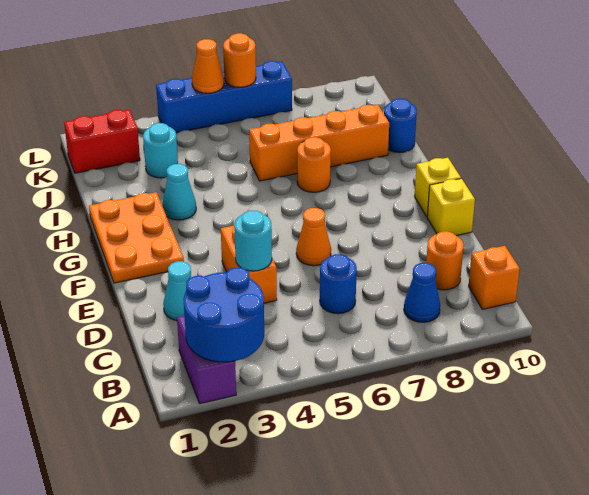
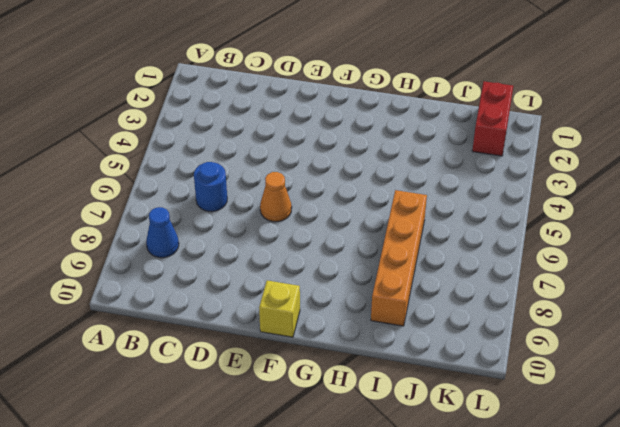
none -> purple 1x2 brick [177,316,236,404]
none -> orange 1x1 brick [469,246,520,309]
none -> orange 1x1 round brick [426,231,464,290]

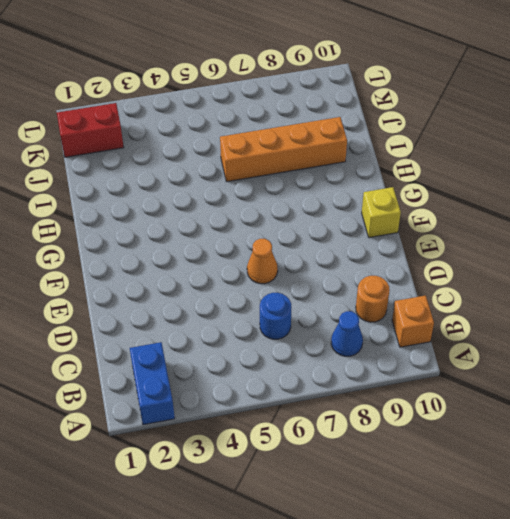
blue 1x2 brick [130,342,175,425] -> purple 1x2 brick [177,316,236,404]
none -> cyan 1x1 cone [163,261,191,321]
none -> orange 1x2 brick [221,226,277,303]
none -> yellow 1x1 brick [427,179,475,236]

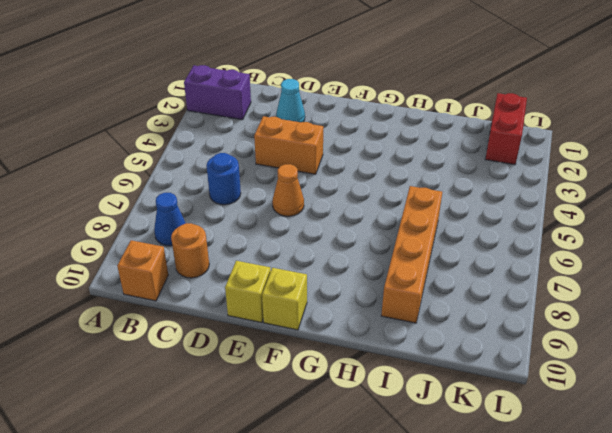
none -> orange 2x3 plate [89,192,184,283]
none -> cyan 1x1 cone [162,164,196,220]
none -> orange 1x1 round brick [297,137,331,192]

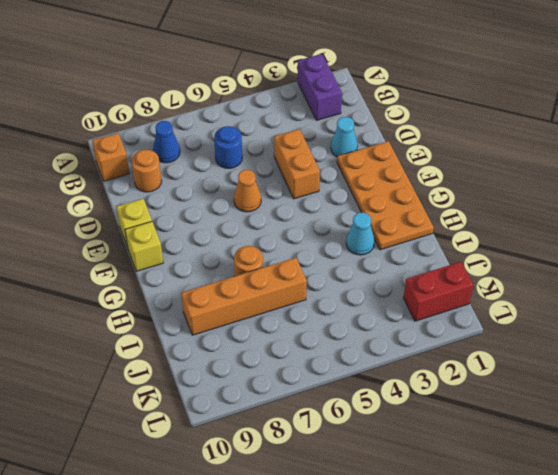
orange 2x4 plate [337,141,434,250] -> orange 2x3 plate [89,192,184,283]
none -> blue 1x1 round brick [384,99,417,153]
none -> cyan 1x1 round brick [143,123,178,178]
none -> blue 1x4 brick [156,61,292,133]

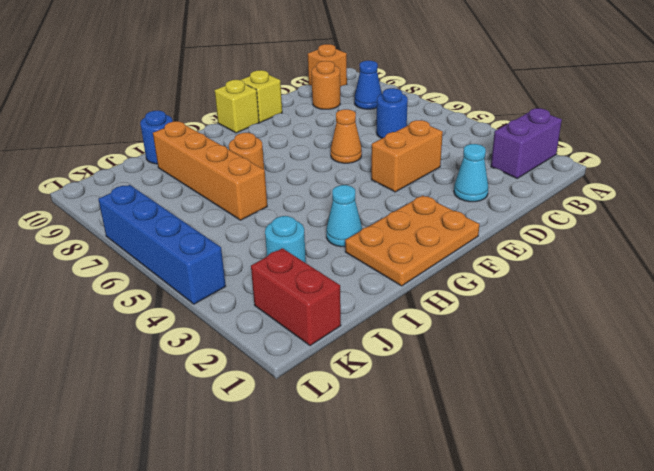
none -> blue 2x2 round brick [184,267,264,362]
none -> cyan 1x1 round brick [234,211,272,271]
none -> orange 1x1 cone [192,39,224,93]

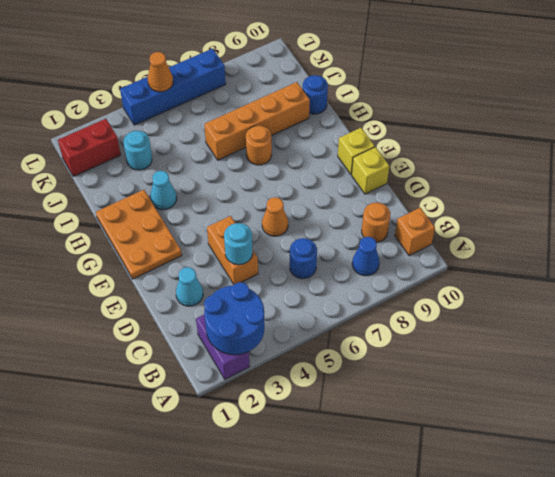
none -> orange 1x1 round brick [223,33,256,87]

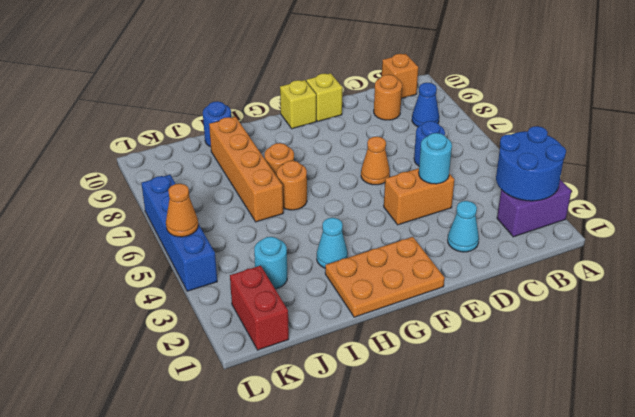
orange 1x1 round brick [277,161,307,210] -> orange 1x1 round brick moved to [223,33,256,87]

